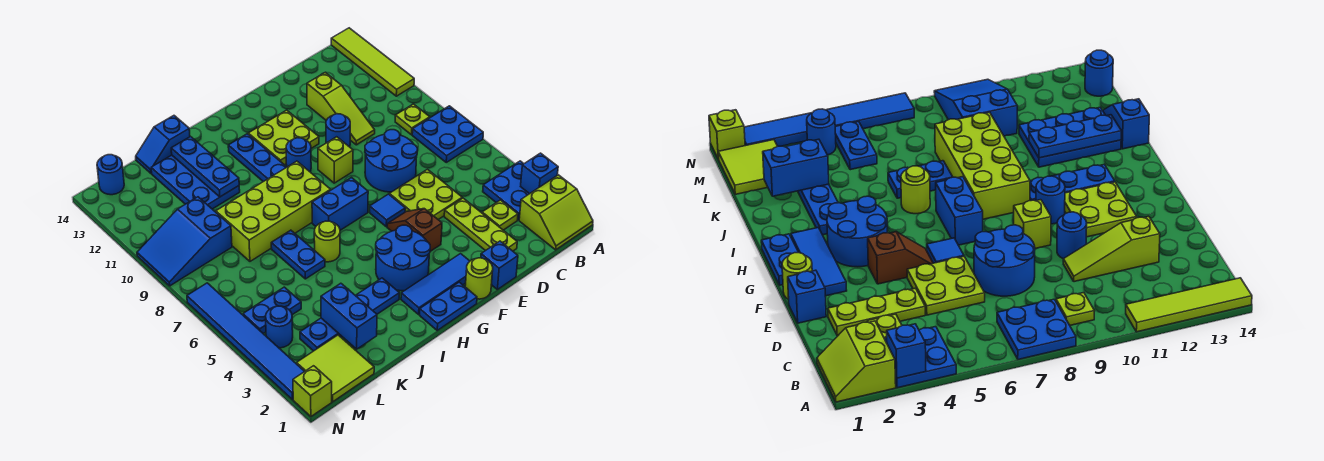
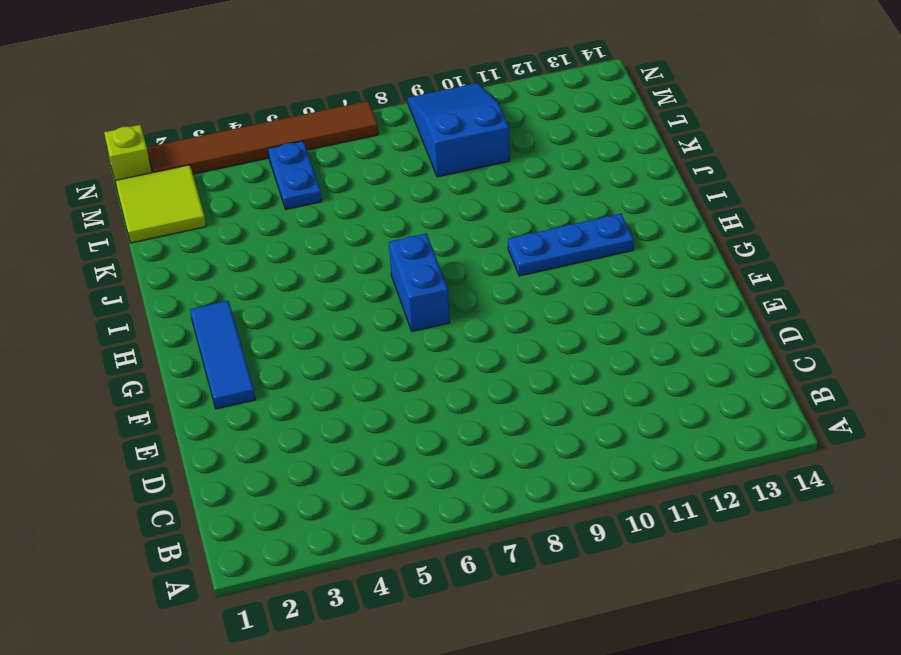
brown 1x6 tile [147,101,378,174] -> blue 1x6 tile [187,283,305,400]
none -> lime 2x2 slope [519,175,593,250]
none -> blue 2x2 plate [483,161,529,220]
none -> blue 2x2 plate [412,106,483,162]
none -> lime 1x4 tile [331,28,414,96]

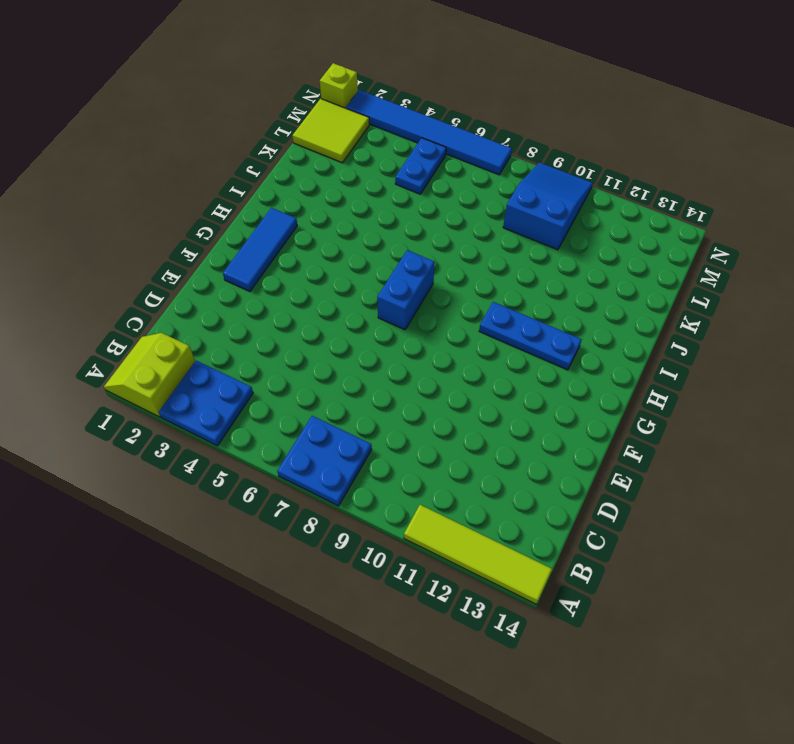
none -> lime 1x1 plate [395,104,430,135]
none -> lime 1x1 plate [482,200,518,230]
none -> lime 1x3 plate [444,198,517,251]
none -> lime 2x2 plate [389,169,462,219]

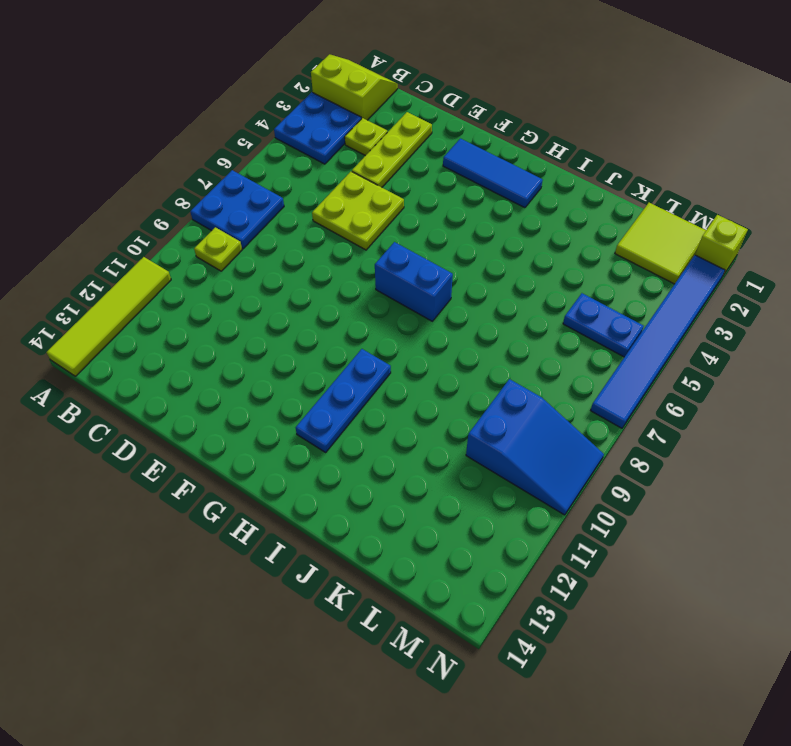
none -> blue 2x2 round brick [365,130,417,192]
none -> lime 1x3 slope [307,72,375,145]
none -> blue 1x1 brick [481,241,518,289]
none -> blue 1x1 round brick [326,114,350,147]

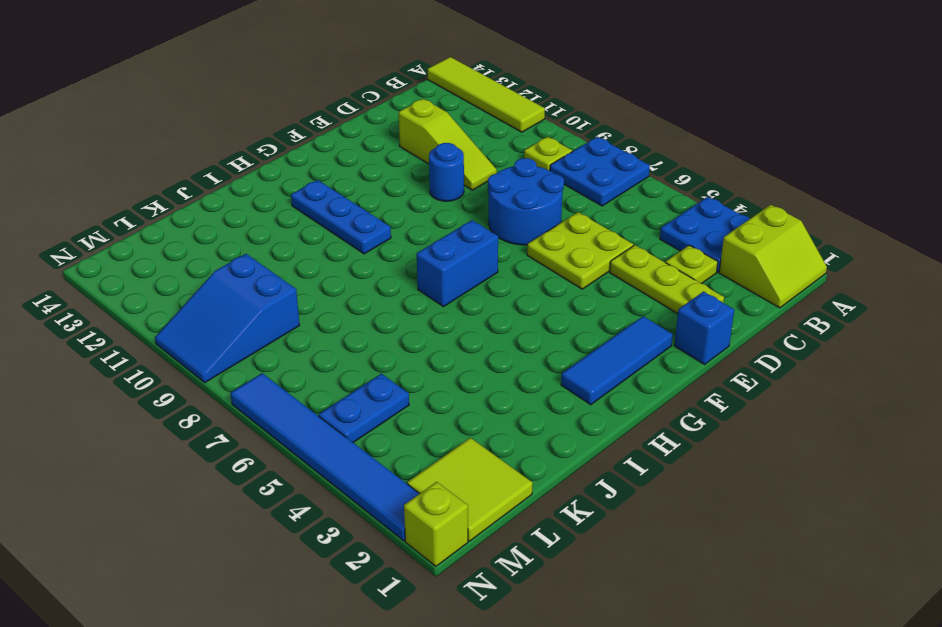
none -> lime 1x1 round brick [465,258,493,299]
none -> brown 1x2 slope [387,209,442,251]
none -> blue 1x1 tile [370,194,405,227]
none -> lime 1x1 brick [318,137,353,183]

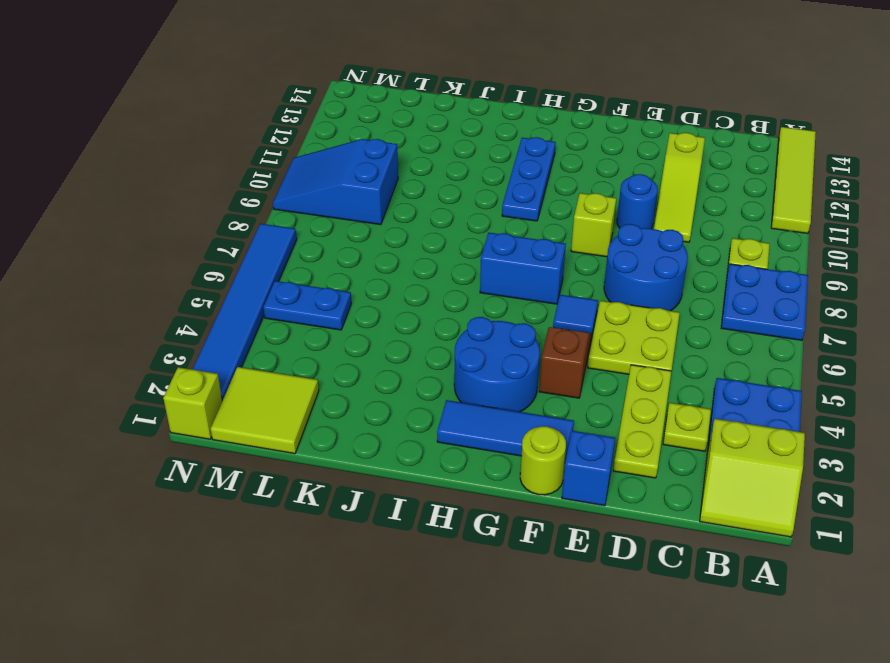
none -> lime 2x2 plate [248,110,319,165]
none -> blue 1x2 plate [420,282,477,330]
none -> blue 1x1 round brick [286,138,311,172]
none -> lime 2x4 brick [216,161,331,261]

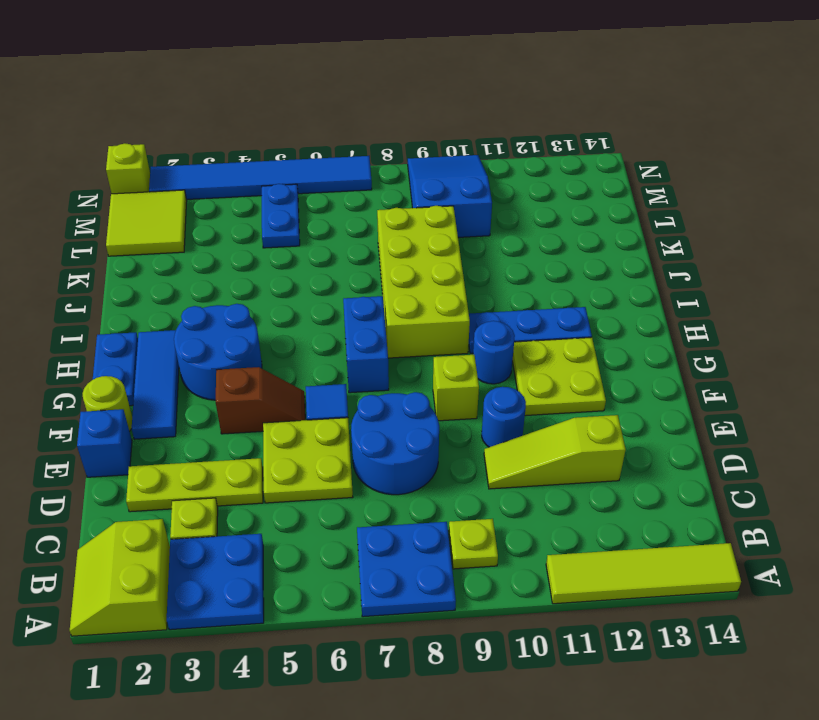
none -> blue 1x4 plate [300,278,399,351]
none -> lime 1x1 round brick [314,221,340,262]
none -> blue 1x2 plate [271,230,325,279]
none -> blue 2x3 plate [151,155,240,209]

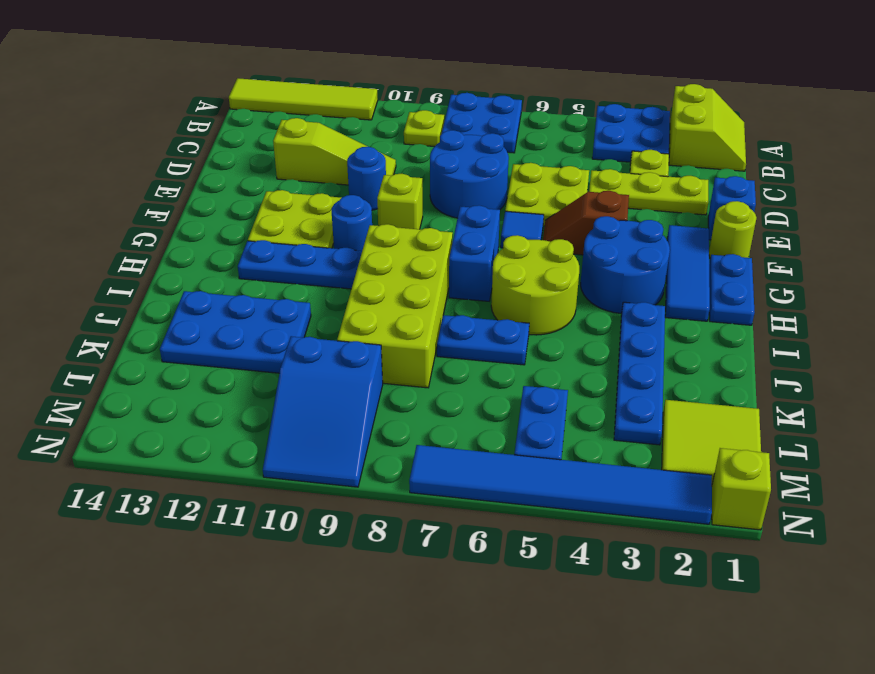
lime 2x2 round brick [491,235,579,335] -> lime 1x1 round brick [314,221,340,262]
none -> blue 1x2 slope [136,116,190,173]
none -> blue 1x1 round brick [266,306,293,348]
none -> blue 1x1 round brick [97,155,124,195]
none -> blue 1x1 brick [521,153,558,194]

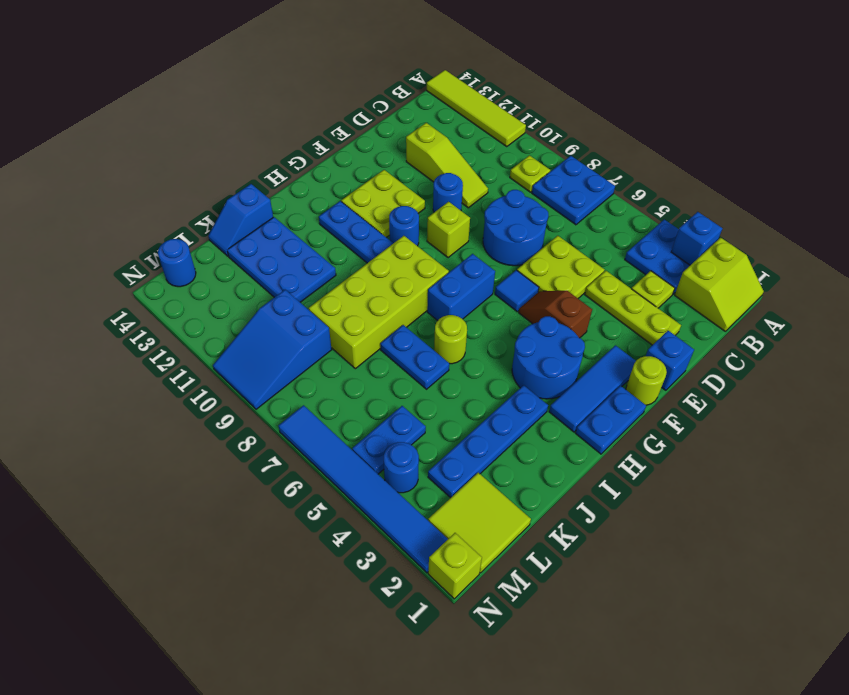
none -> blue 1x3 plate [171,137,239,197]
none -> blue 1x2 brick [321,283,377,349]

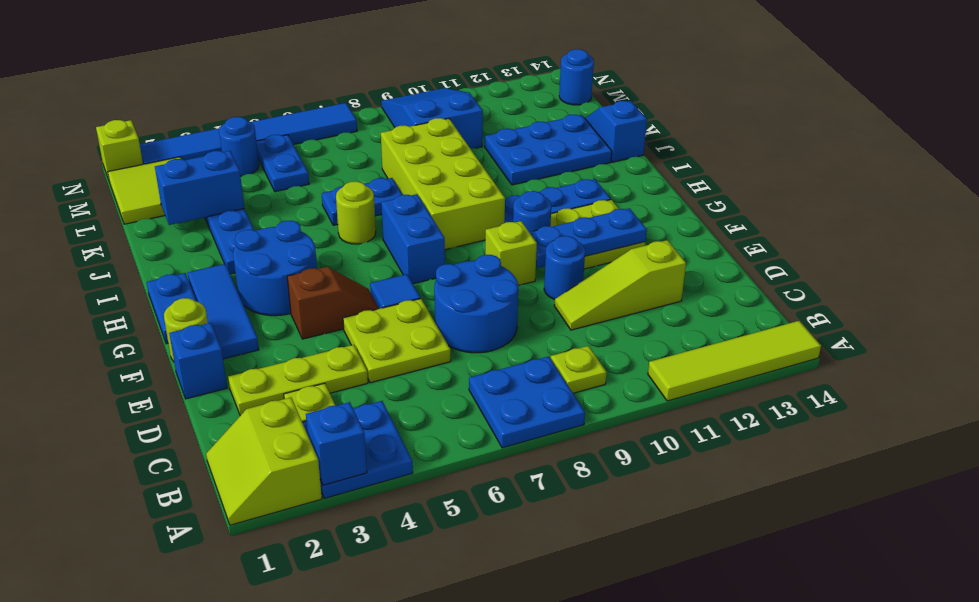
blue 1x3 plate [529,208,647,268] -> blue 1x3 plate moved to [171,137,239,197]

